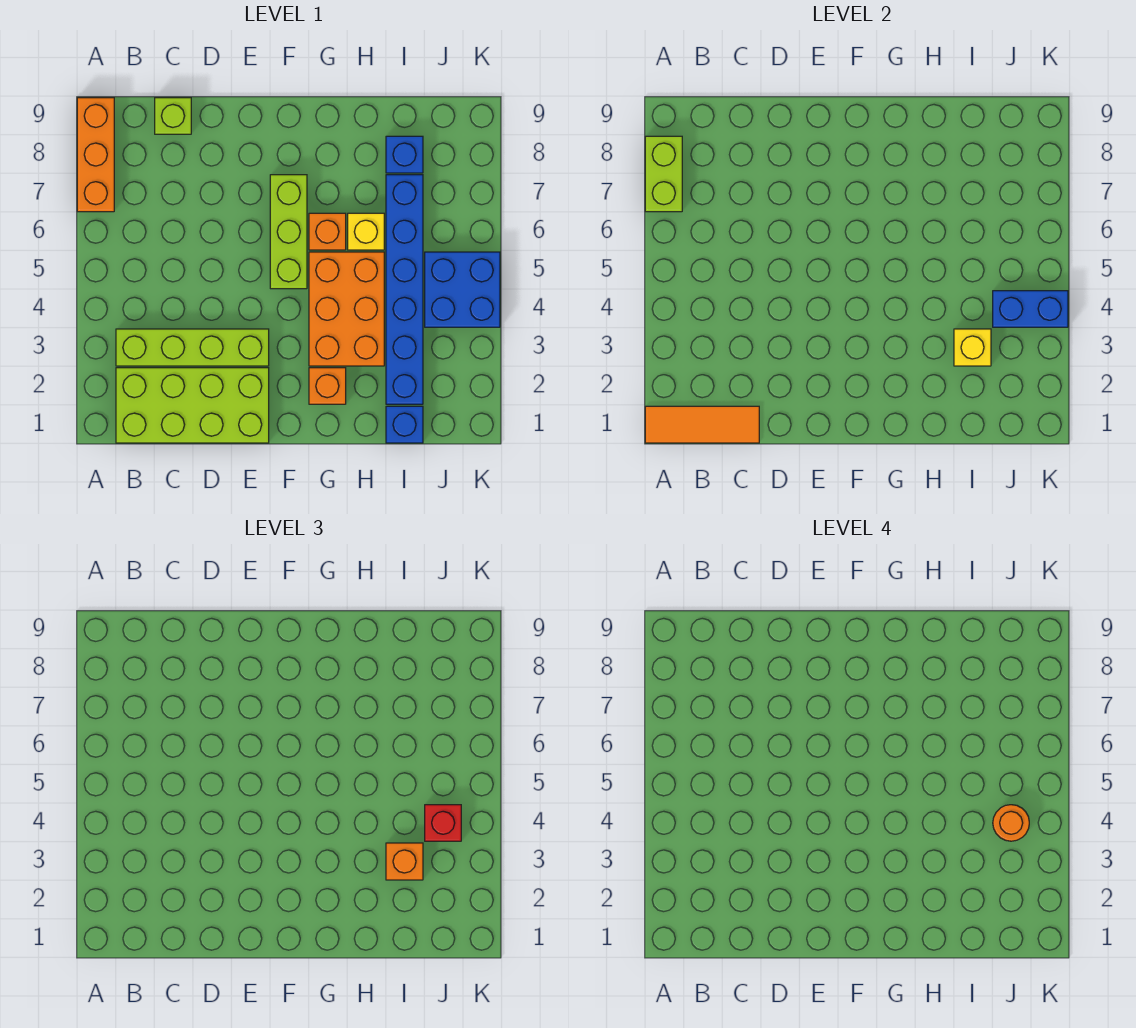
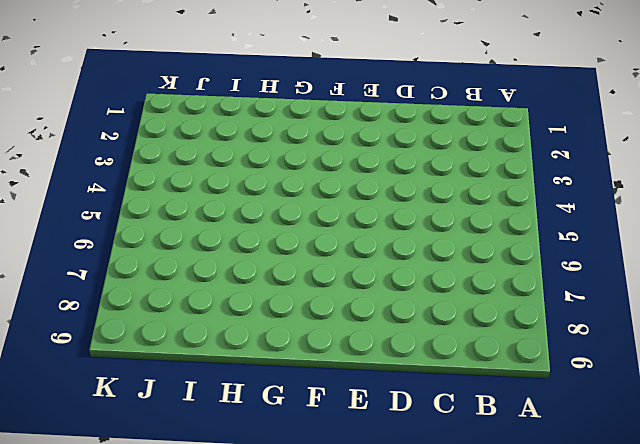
none -> orange 1x3 brick [77,98,114,212]
none -> lime 2x4 brick [116,368,269,443]
none -> lime 1x4 brick [116,329,269,366]

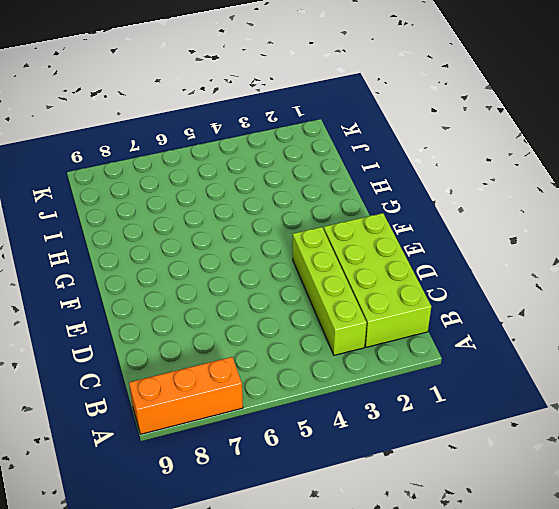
none -> lime 1x1 brick [155,98,191,134]
none -> lime 1x3 brick [270,175,307,289]
none -> orange 1x1 brick [309,368,346,404]

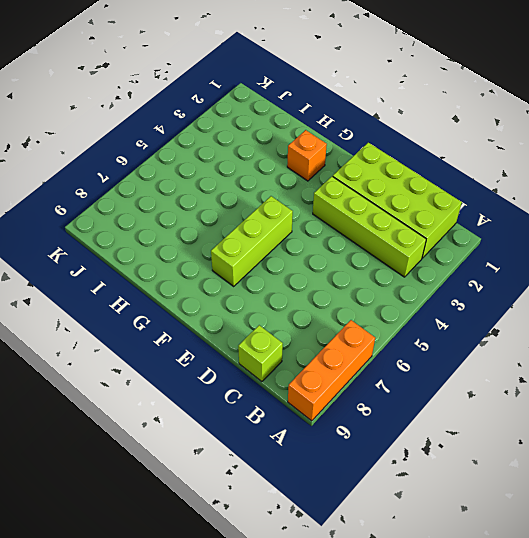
none -> orange 2x3 brick [309,252,384,366]
none -> orange 1x1 brick [309,213,346,250]
none -> yellow 1x1 brick [348,213,384,250]

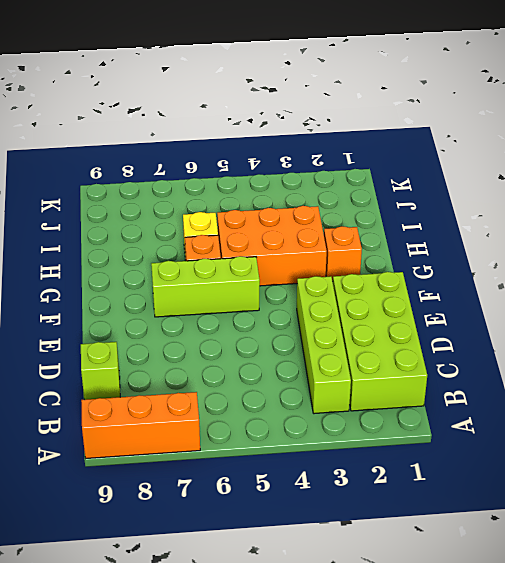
none -> blue 1x1 brick [386,406,423,443]
none -> blue 1x6 brick [386,175,423,404]
none -> blue 1x1 brick [386,136,423,173]

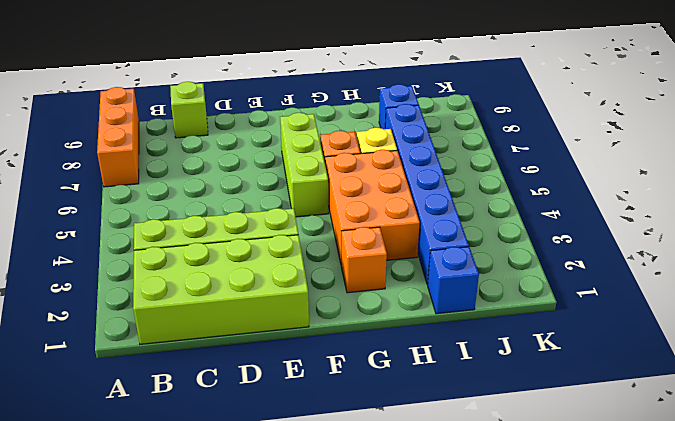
none -> blue 2x2 brick [425,252,500,327]
none -> orange 1x3 tile [645,406,759,443]
none -> lime 1x2 brick [645,136,682,212]

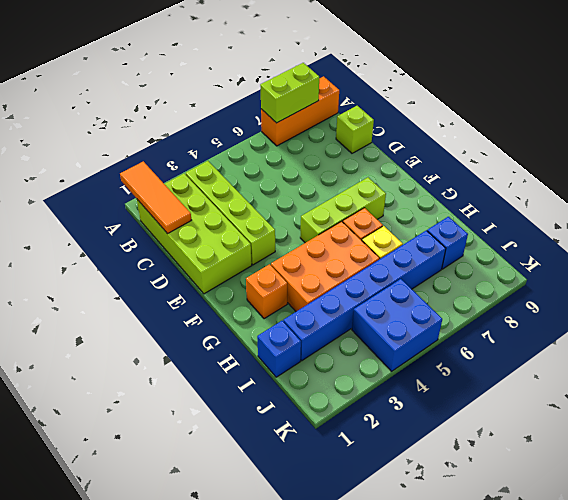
none -> yellow 1x1 brick [954,329,991,366]
none -> blue 1x2 brick [993,291,1068,327]
none -> orange 1x1 brick [386,843,423,880]

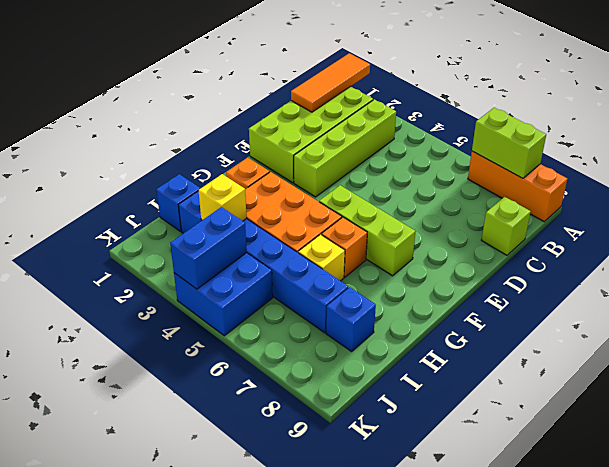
none -> orange 1x1 brick [386,843,423,880]
none -> red 1x1 brick [425,805,461,841]
none -> orange 1x1 round brick [993,805,1029,841]

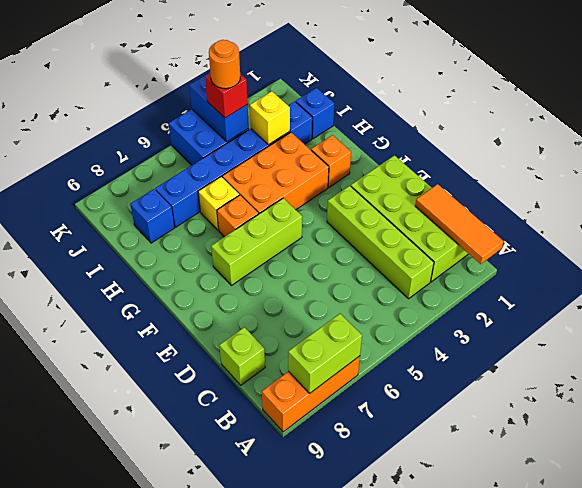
none -> orange 1x1 brick [386,843,423,880]

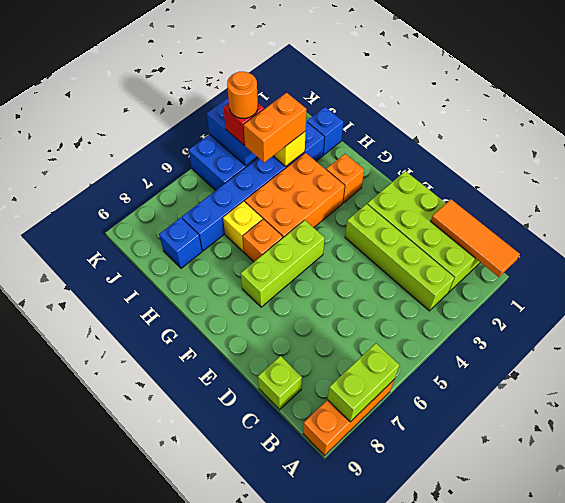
orange 1x2 brick [244,93,306,162] -> orange 1x1 brick [386,843,423,880]

